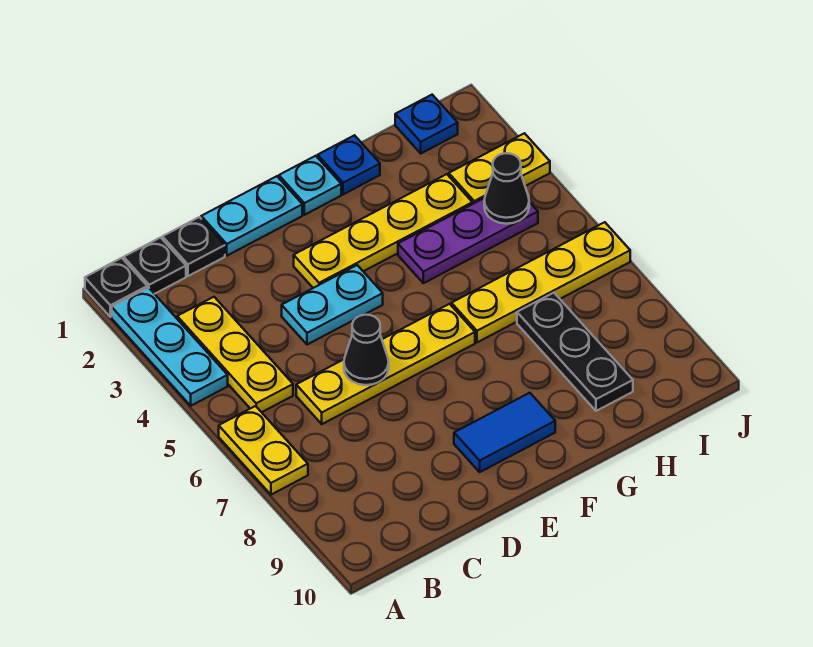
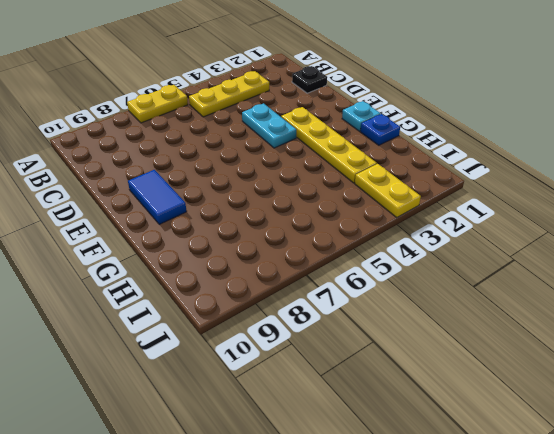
none -> black 1x1 plate [85,258,147,317]
none -> cyan 1x3 plate [112,288,228,406]
none -> black 1x1 plate [124,238,186,294]

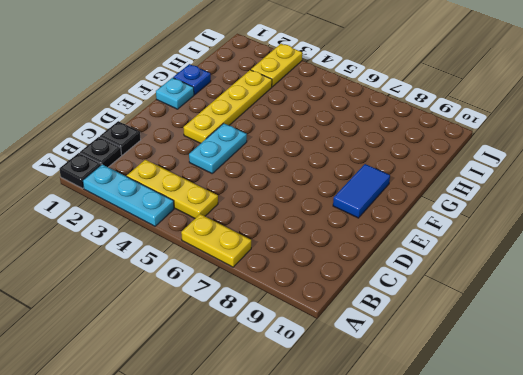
none -> yellow 1x4 plate [296,304,475,424]
none -> cyan 1x2 plate [201,176,302,256]
none -> purple 1x3 plate [398,198,538,283]

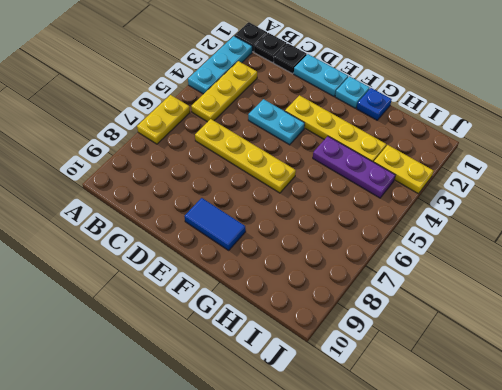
none -> yellow 1x4 plate [451,222,630,342]
none -> black 1x3 plate [517,293,633,411]
none -> blue 1x1 plate [395,95,458,153]

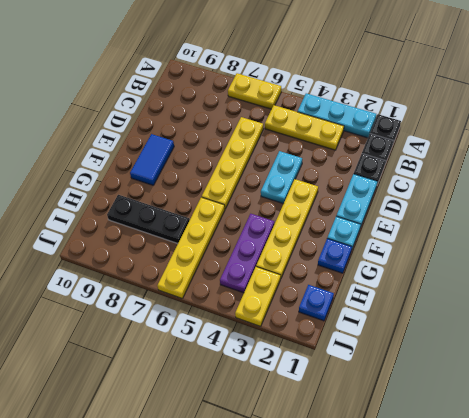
none -> black 1x1 cone [344,315,389,385]
none -> black 1x1 cone [484,153,529,224]

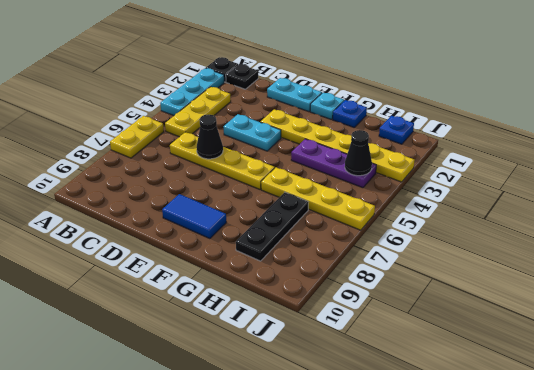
none -> black 1x1 plate [162,217,225,276]

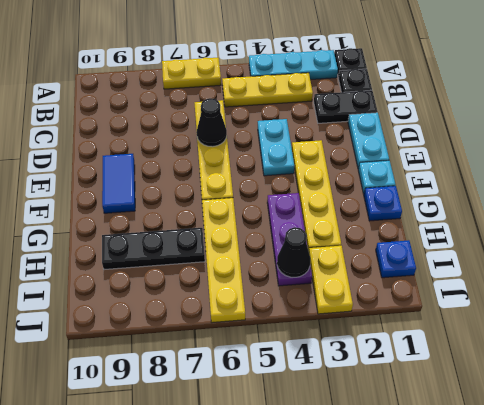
black 1x2 plate [314,90,378,123] -> black 1x1 plate [162,217,225,276]

